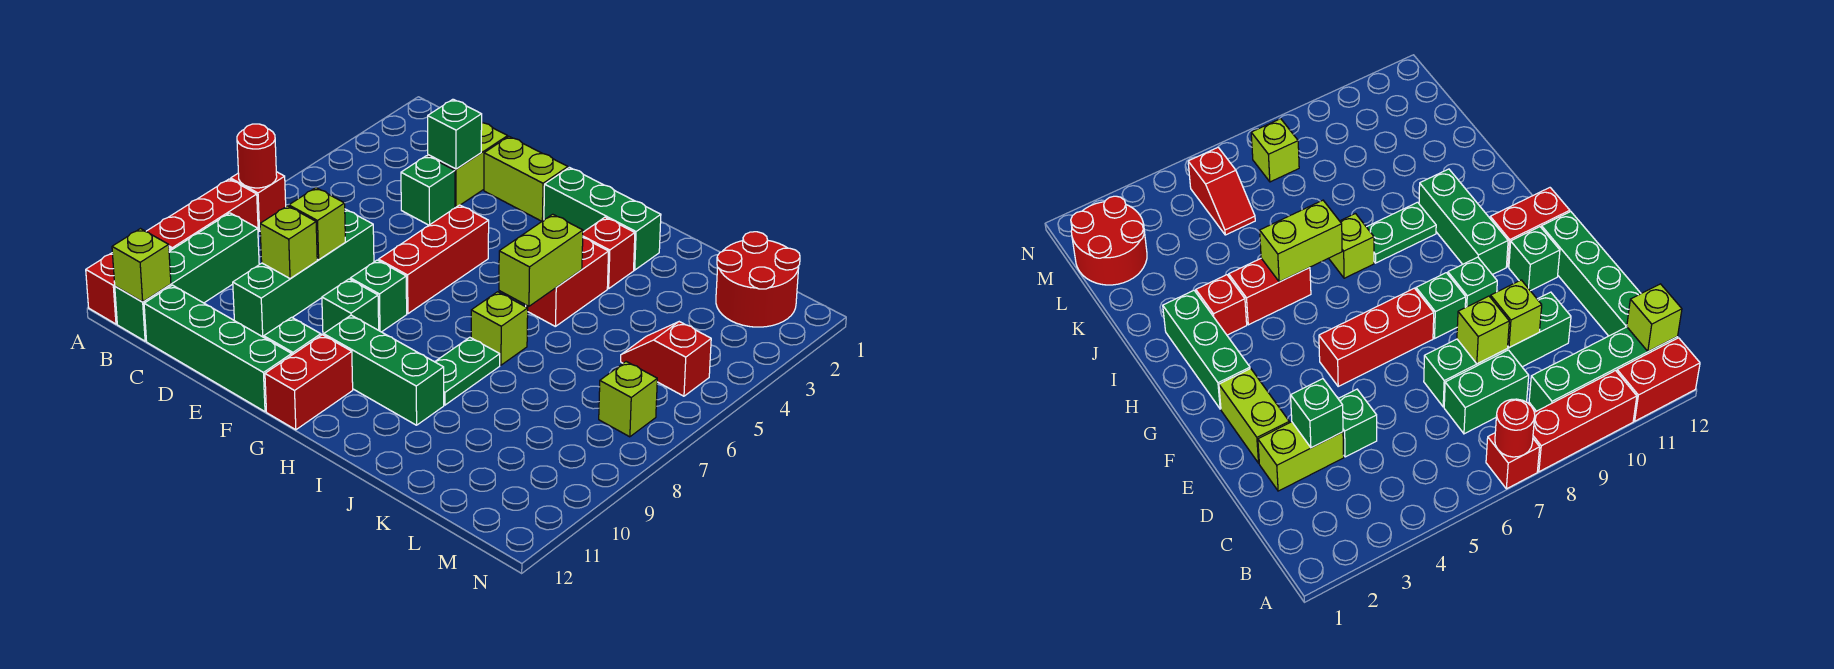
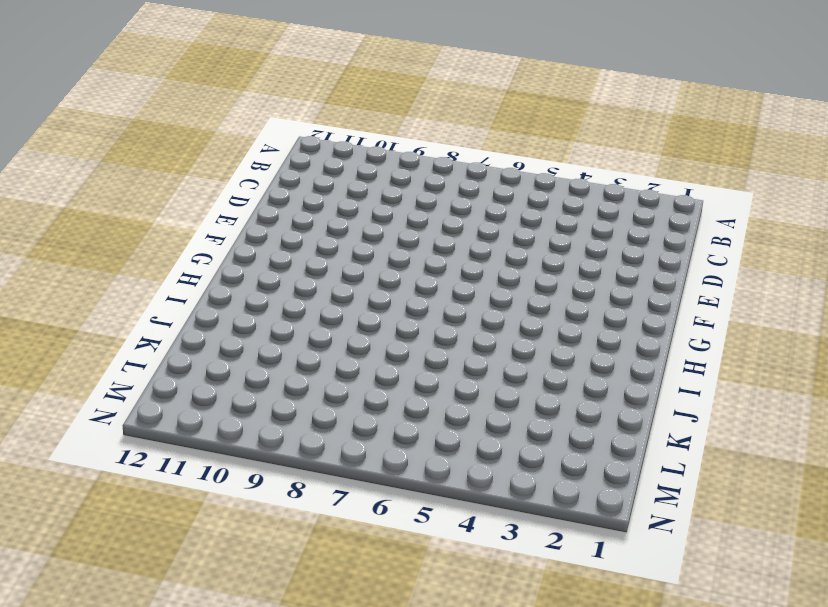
none -> red 1x1 brick [231,172,286,231]
none -> red 1x3 brick [146,179,258,250]
none -> red 1x2 brick [86,248,171,324]
none -> green 1x4 brick [115,213,259,341]

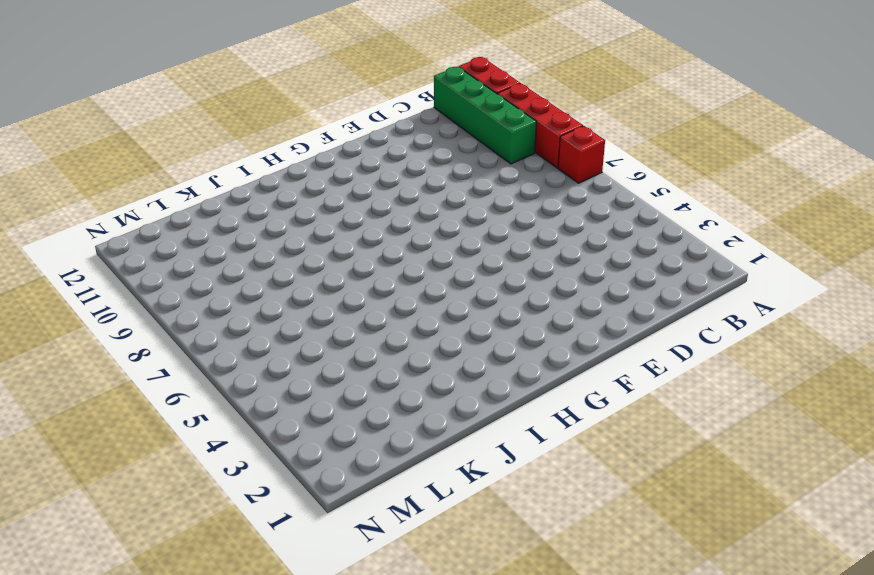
none -> green 1x2 brick [1444,350,1529,434]
none -> green 1x4 brick [144,285,292,412]
none -> lime 1x2 brick [428,123,508,207]
none -> green 1x1 brick [401,156,455,225]

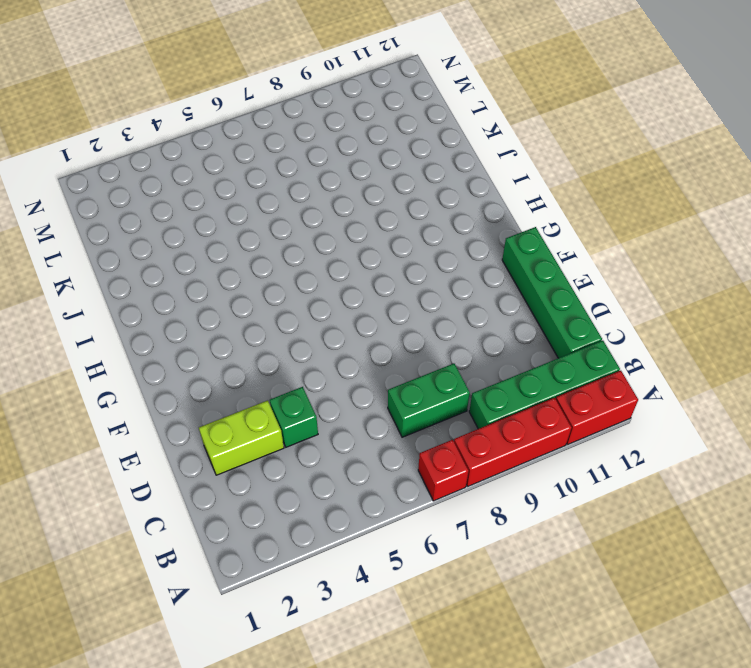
none -> green 1x4 brick [233,209,374,337]
none -> lime 1x2 brick [484,137,568,221]
none -> red 1x3 brick [379,205,489,314]
none -> green 1x1 brick [350,260,407,332]

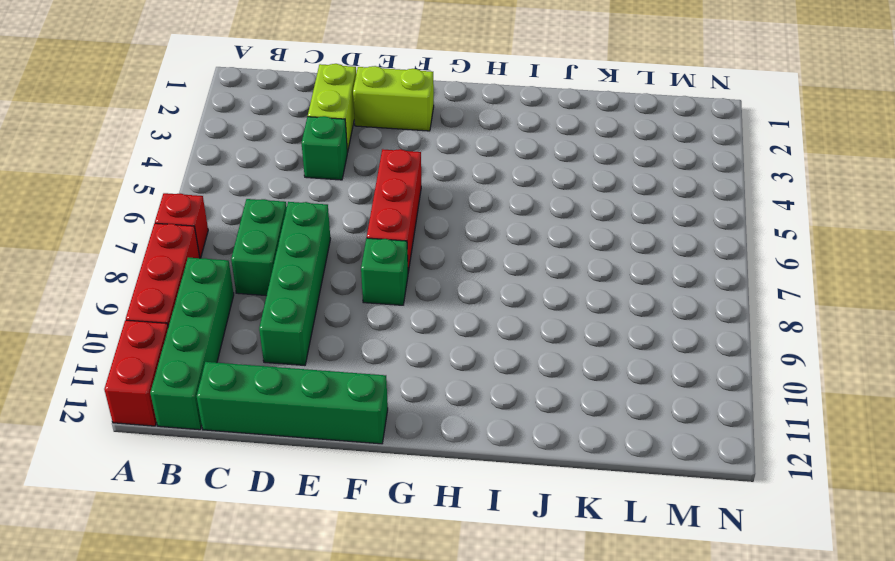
none -> green 1x1 brick [322,279,379,335]
none -> green 1x1 brick [264,317,321,355]
none -> green 1x3 brick [544,167,661,270]
none -> green 1x3 brick [324,315,444,425]

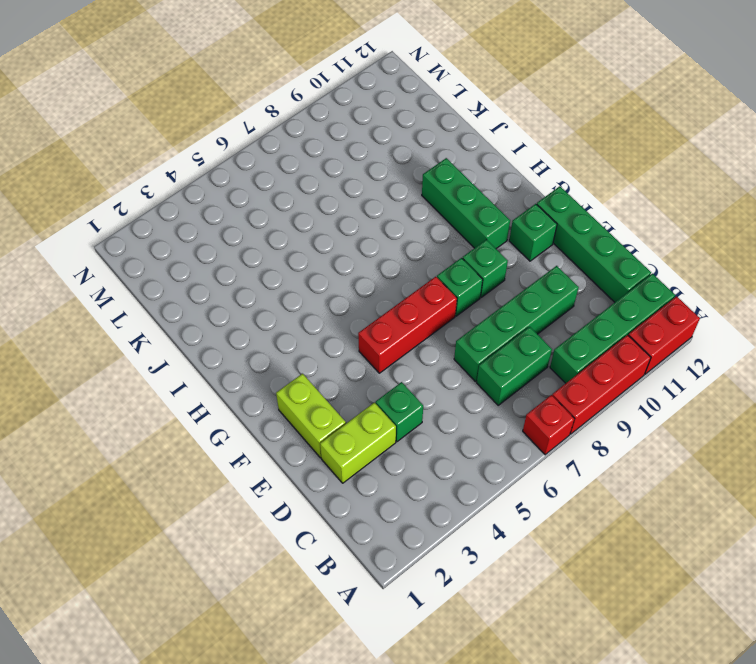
none -> green 1x3 brick [544,167,661,270]
none -> red 1x2 brick [265,335,353,430]
none -> red 1x1 brick [583,217,635,289]
none -> red 1x2 brick [526,238,609,326]

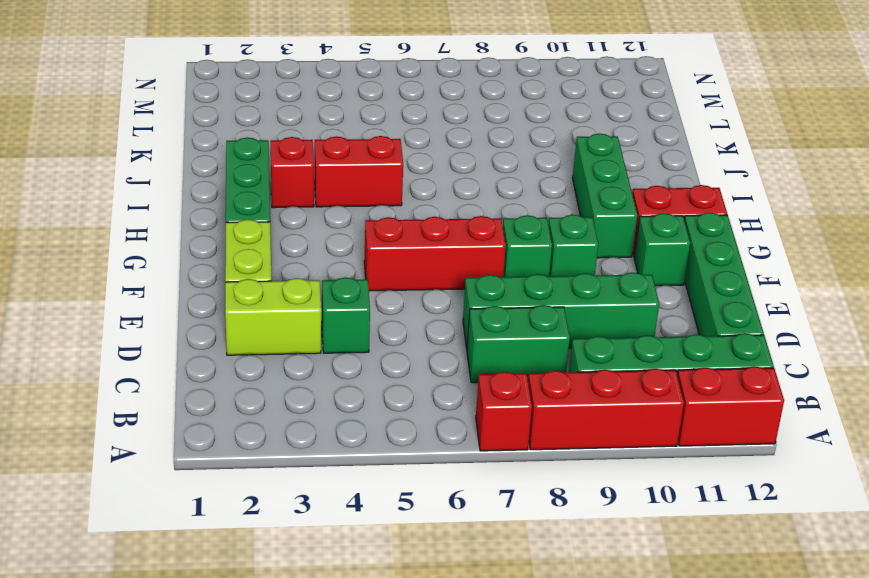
none -> lime 1x1 brick [471,292,528,365]
none -> green 1x2 plate [435,337,500,405]
none -> red 2x2 round brick [716,232,800,327]
none -> red 1x2 slope [621,322,711,396]

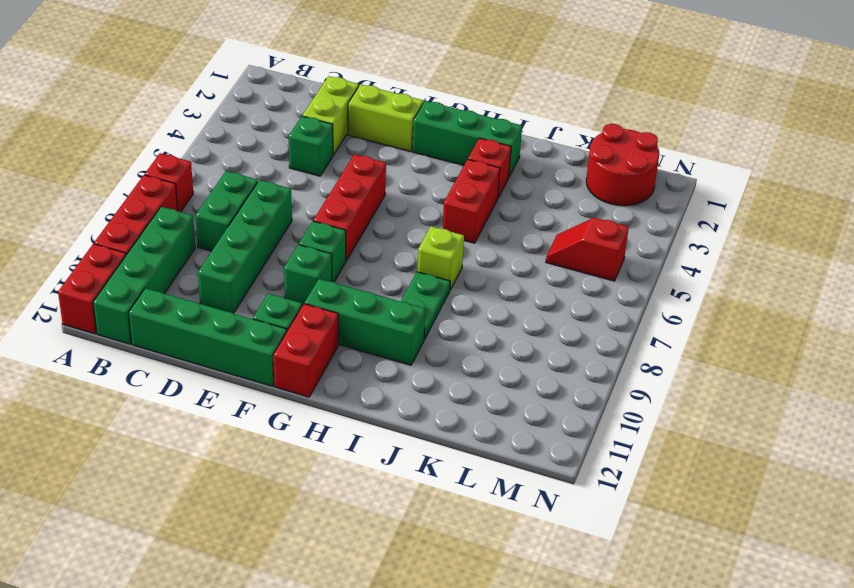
none -> lime 1x1 brick [599,362,657,437]
none -> red 1x1 round brick [237,124,277,188]
none -> lime 1x1 brick [112,229,171,302]
none -> green 1x1 brick [428,99,482,169]

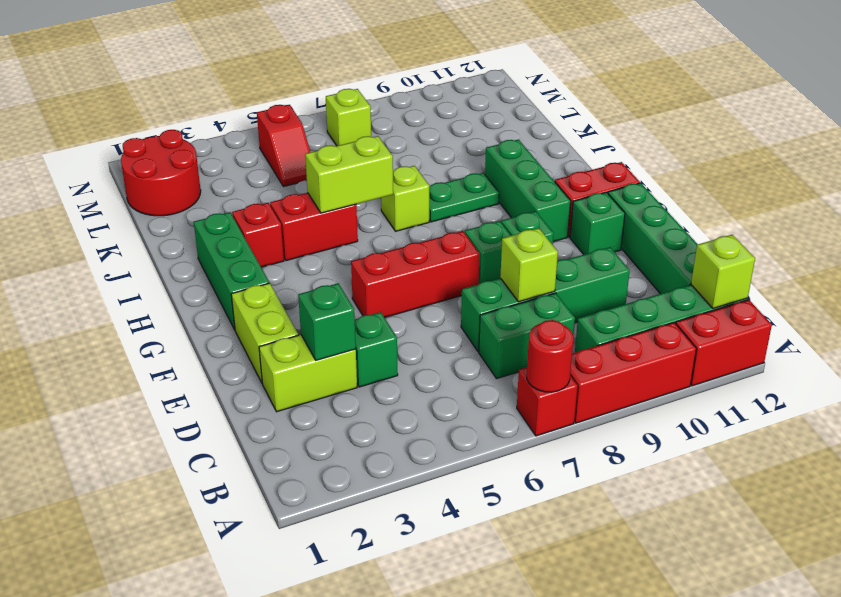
none -> lime 1x1 brick [260,206,317,279]

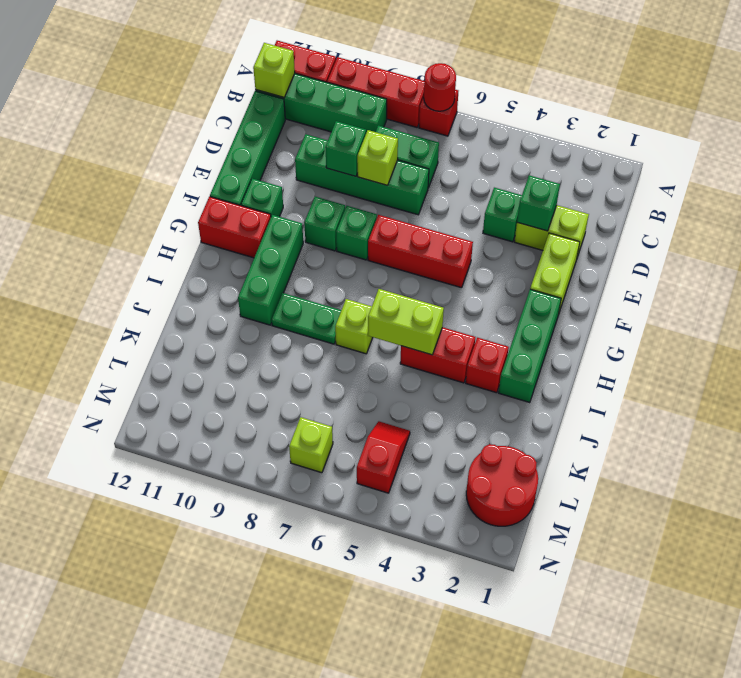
green 1x1 brick [325,121,366,176] -> lime 1x1 brick [260,206,317,279]

